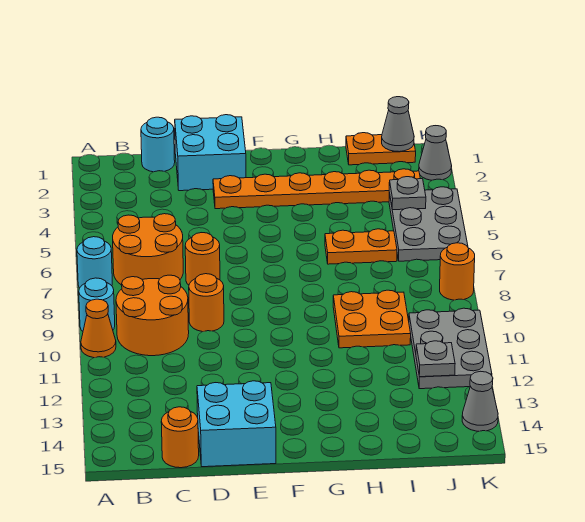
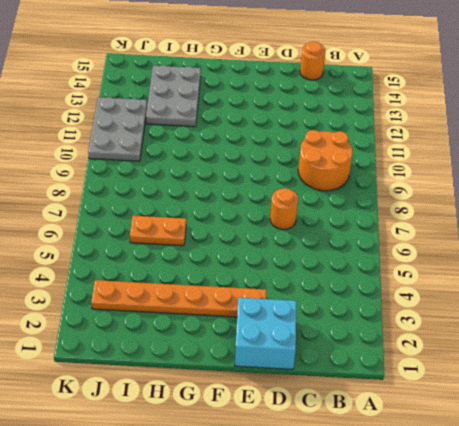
grey 2x3 plate [146,65,201,127] -> grey 2x3 plate moved to [389,187,468,261]
none -> cyan 1x1 round brick [77,237,112,288]
none -> cyan 1x1 round brick [79,278,115,331]
none -> orange 1x1 cone [81,299,116,358]

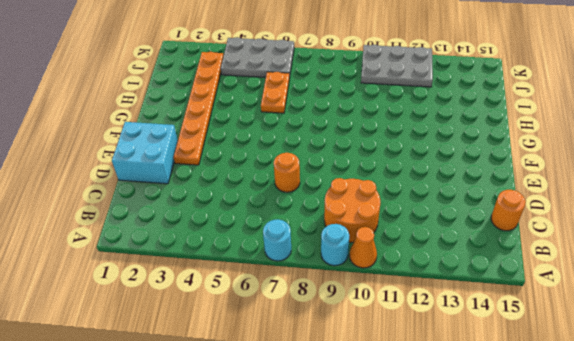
none -> orange 2x2 round brick [113,214,183,285]
none -> cyan 1x1 round brick [141,117,175,172]
none -> orange 1x1 round brick [189,274,224,332]

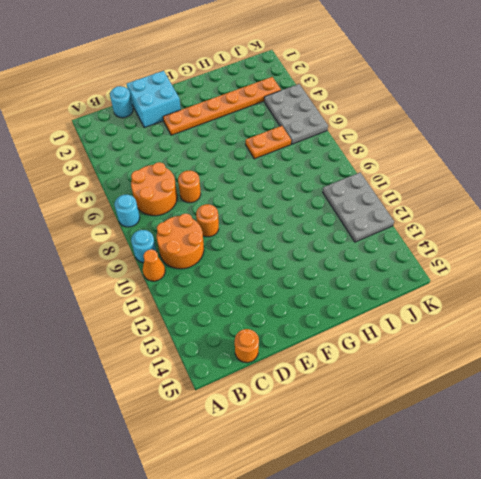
none -> cyan 2x2 brick [197,381,276,467]
none -> orange 2x2 plate [333,290,411,348]
none -> orange 1x2 plate [346,133,416,165]

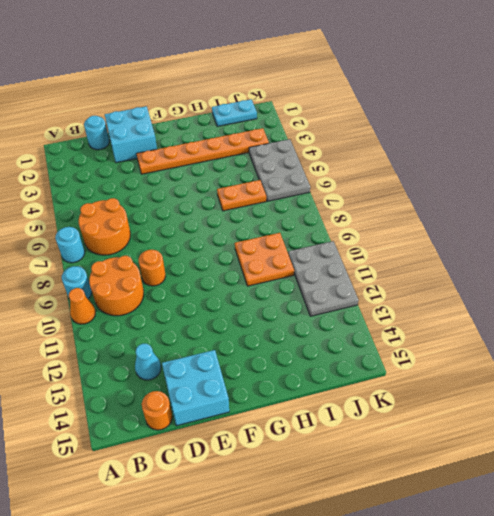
cyan 1x1 cone [135,344,161,380] -> none
cyan 1x2 plate [212,99,257,127] -> orange 1x2 plate [346,133,416,165]
none -> orange 1x1 round brick [185,233,220,285]
none -> grey 1x1 cone [419,126,452,180]
none -> orange 1x1 round brick [440,243,475,300]

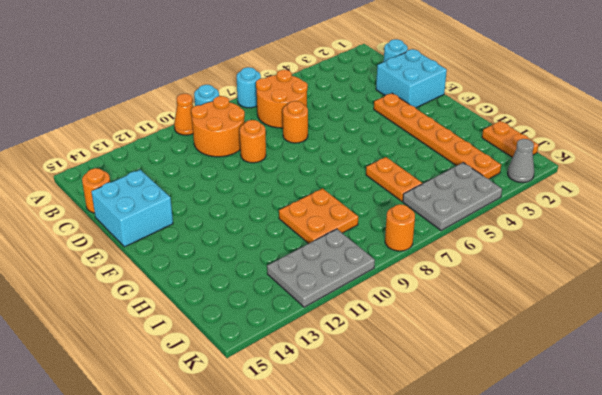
none -> grey 1x1 cone [462,371,498,431]
none -> grey 1x1 cone [382,97,414,152]
none -> grey 1x1 plate [389,177,426,210]

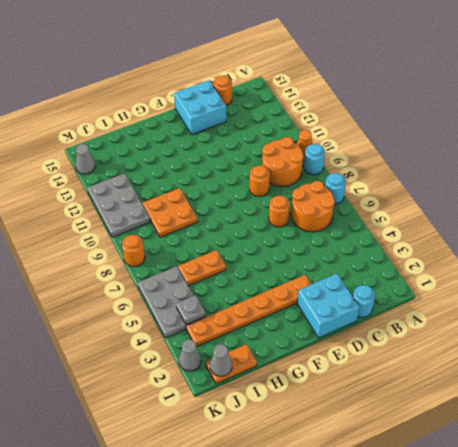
none -> grey 1x1 plate [416,341,455,377]

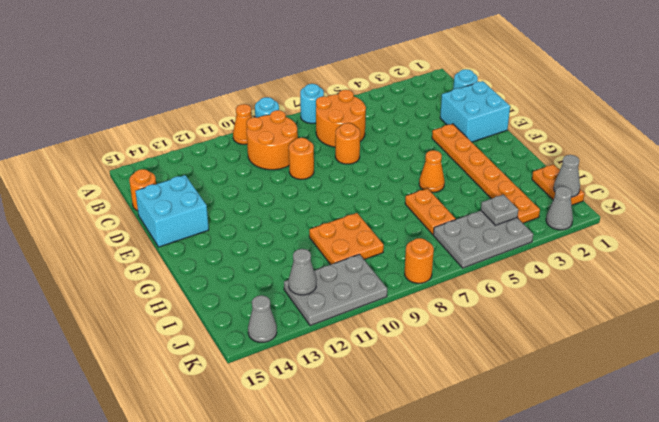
orange 1x1 cone [419,150,445,192] -> none
grey 1x1 cone [289,249,316,295] -> grey 1x1 plate [416,341,455,377]

